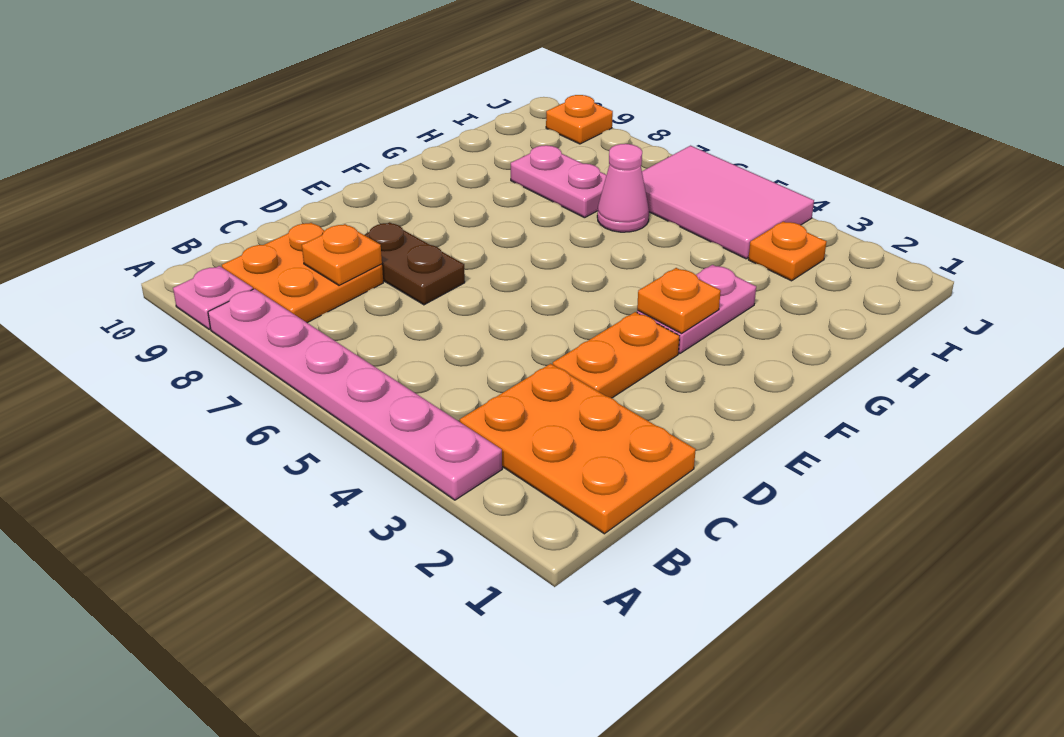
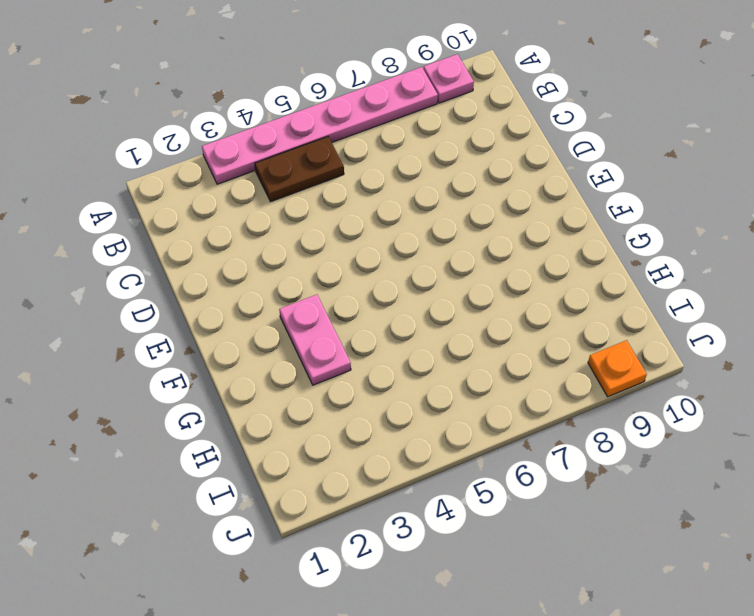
brown 1x2 plate [255,137,344,202] -> brown 1x2 plate moved to [365,222,465,305]
none -> orange 2x3 plate [460,364,696,534]
none -> orange 2x2 plate [222,223,383,323]
none -> orange 1x2 plate [553,312,679,398]

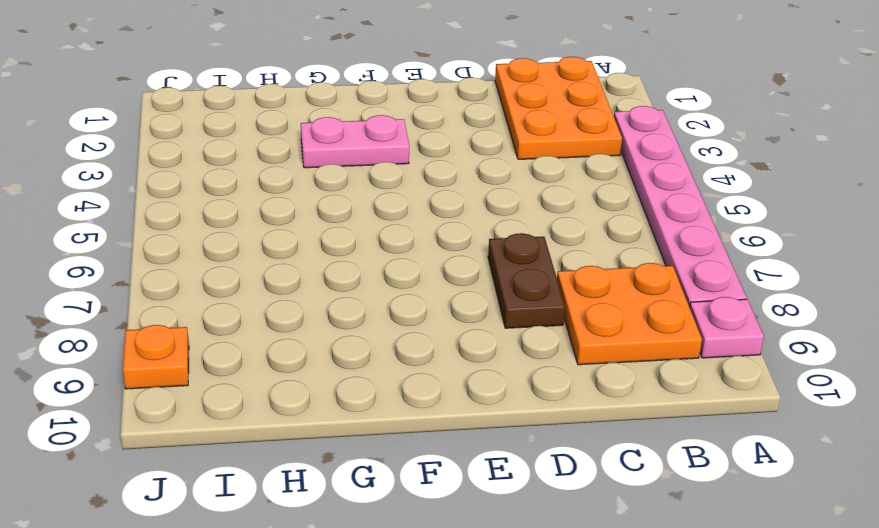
none -> orange 1x2 plate [553,312,679,398]
none -> pink 1x1 cone [597,144,649,232]
none -> pink 1x2 plate [511,145,606,218]

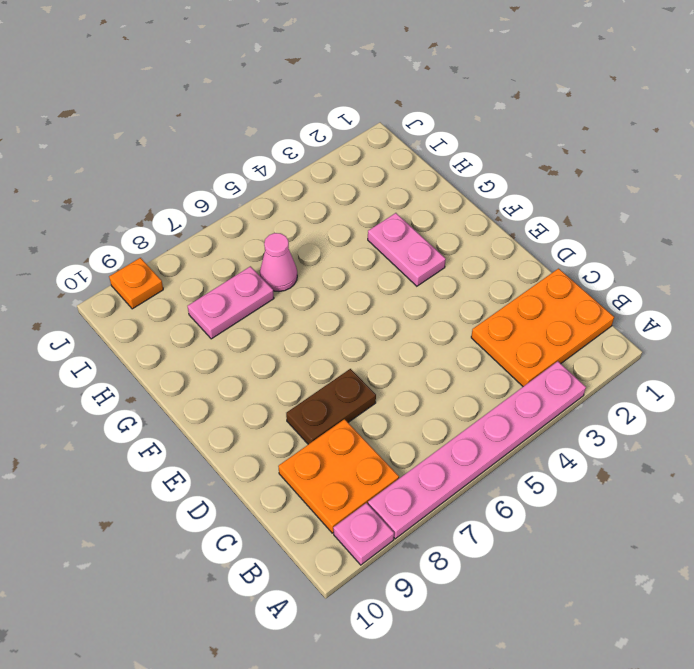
none -> orange 1x2 plate [553,312,679,398]
none -> orange 1x1 plate [748,222,826,281]
none -> pink 2x3 tile [642,146,814,259]

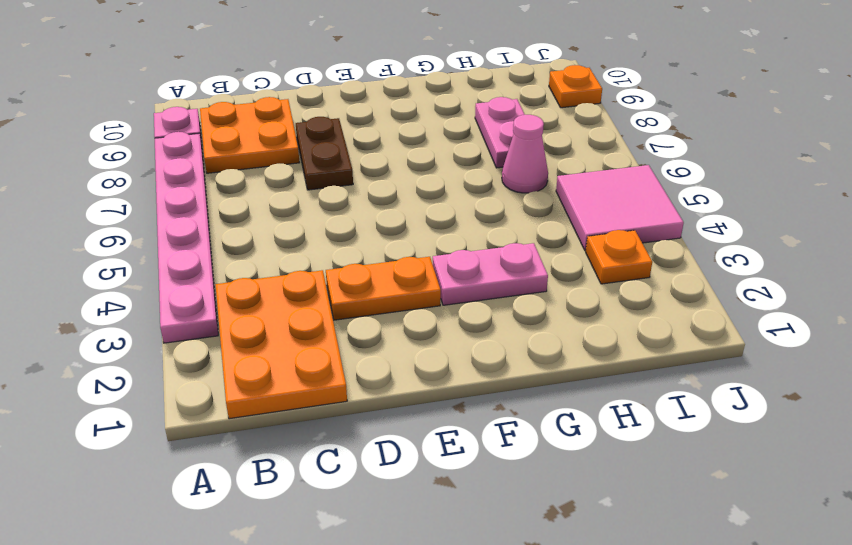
pink 2x2 tile [556,165,684,250] -> pink 2x3 tile [642,146,814,259]
none -> orange 1x1 plate [302,224,382,285]
none -> orange 1x1 plate [637,268,721,334]

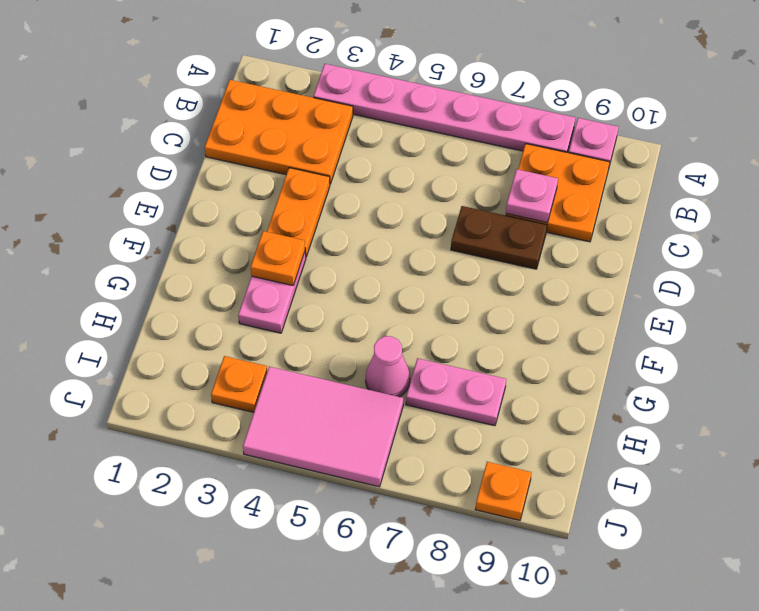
pink 1x1 plate [506,169,558,223] -> orange 1x1 plate [302,224,382,285]

